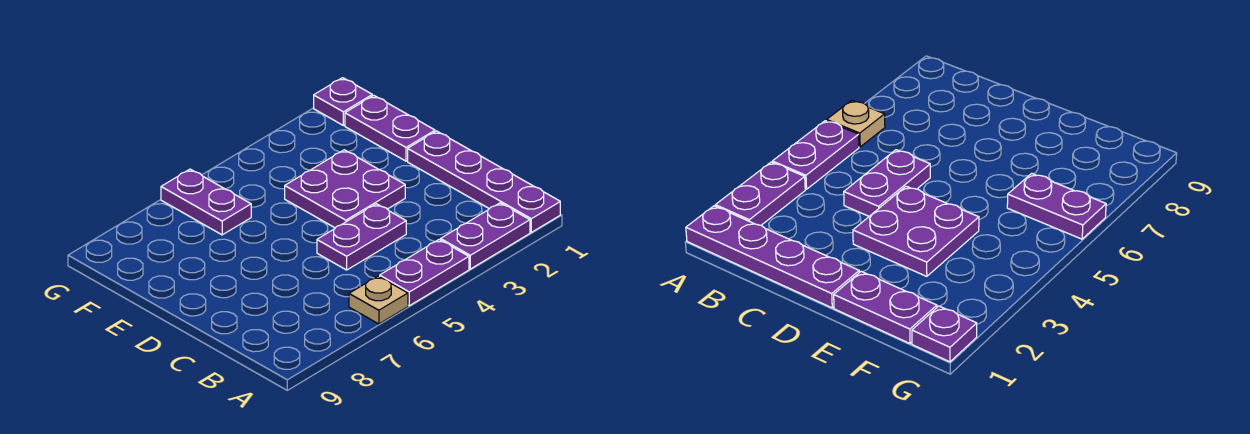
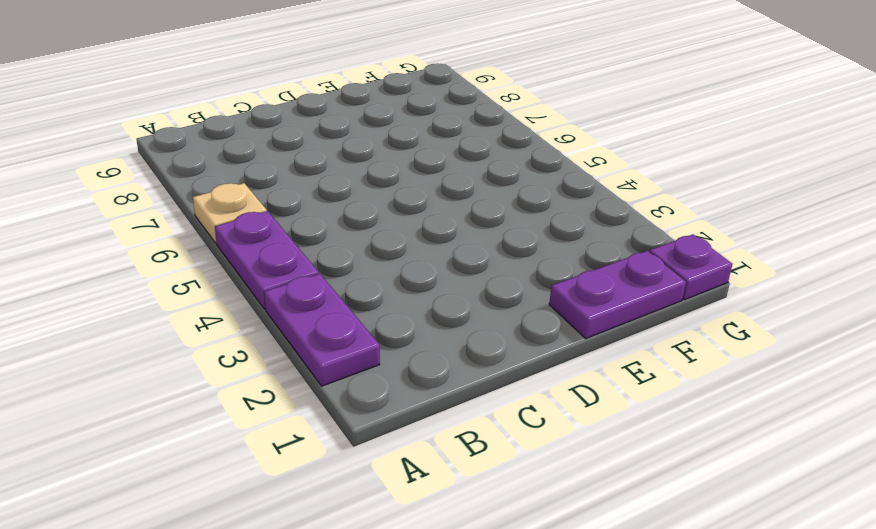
none -> purple 1x4 plate [408,131,560,232]
none -> purple 1x2 plate [317,204,406,270]

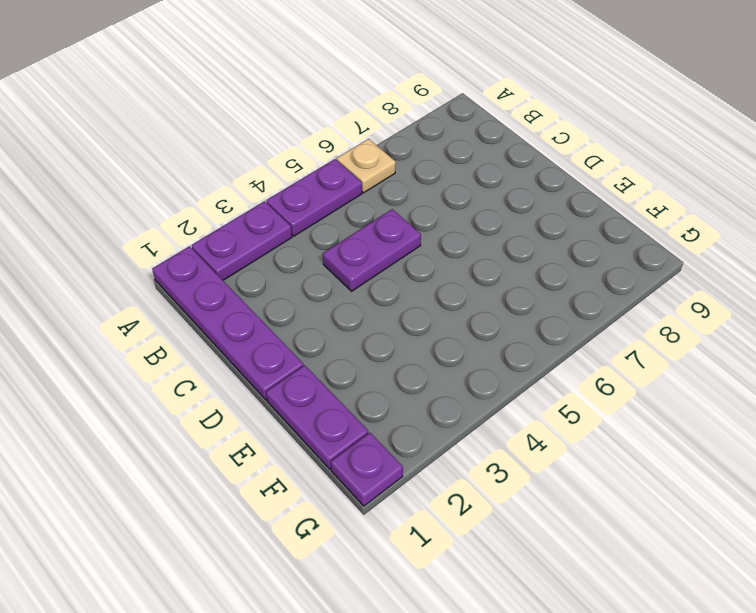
none -> purple 2x2 plate [285,150,405,228]
none -> purple 1x2 plate [161,169,251,235]

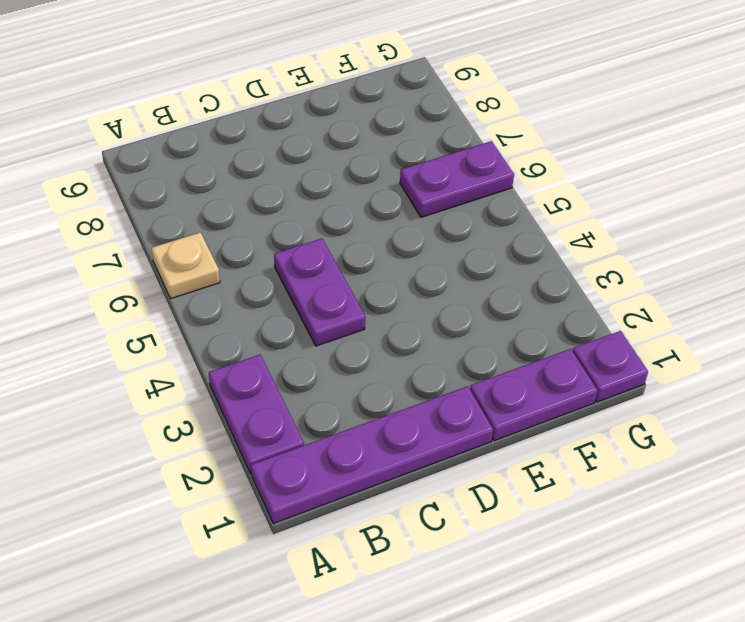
none -> purple 1x2 plate [380,240,469,306]
none -> purple 2x2 plate [285,150,405,228]

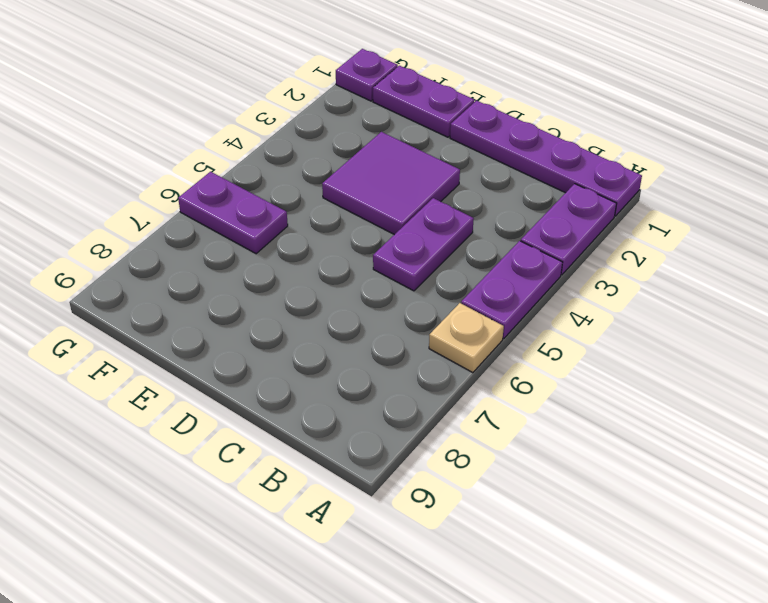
purple 2x2 tile [322,132,460,235] -> purple 2x2 plate [285,150,405,228]

